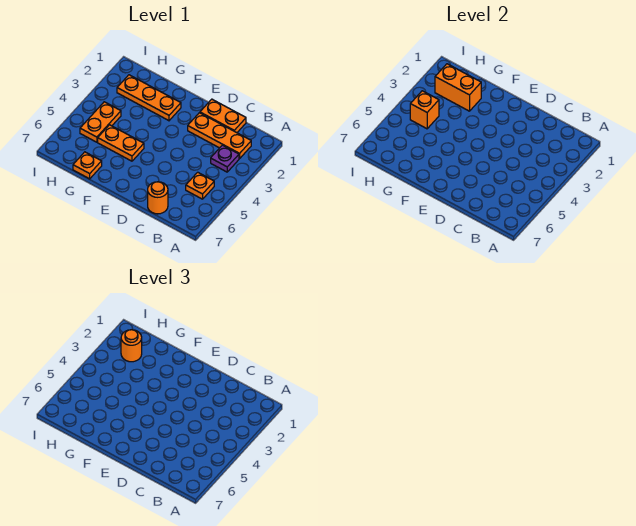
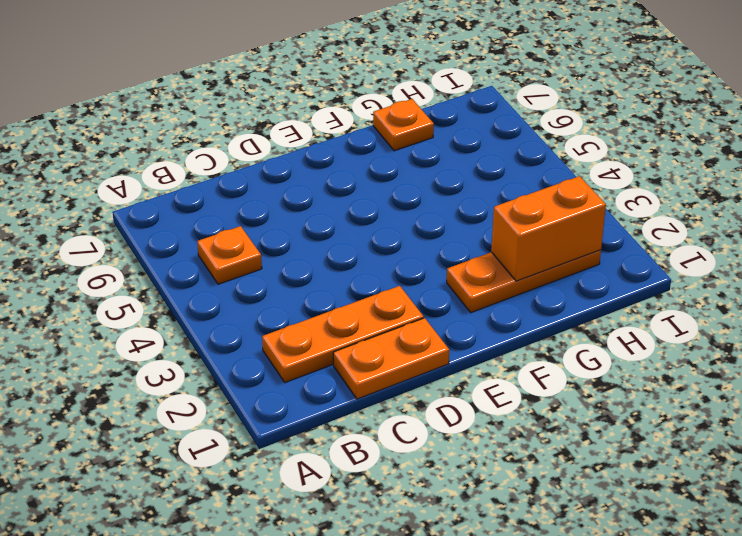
none -> purple 1x1 plate [211,145,239,172]
none -> orange 1x1 round brick [148,182,168,214]
none -> orange 1x2 plate [98,125,144,161]

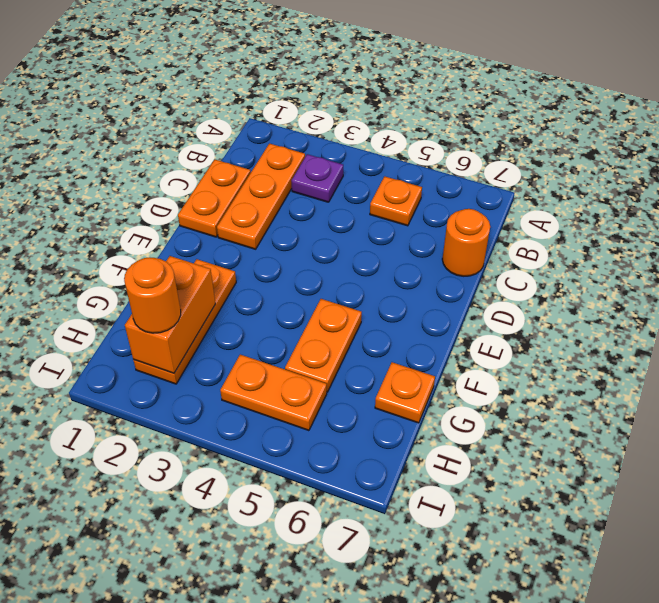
none -> orange 1x1 brick [410,91,439,129]

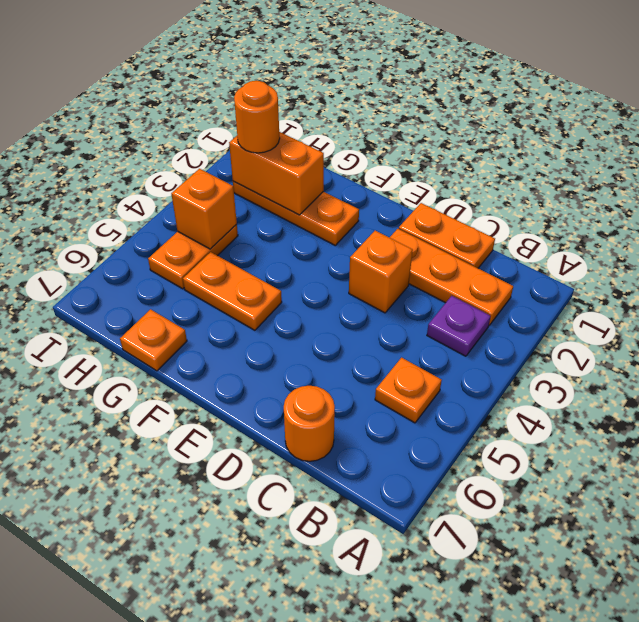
orange 1x1 brick [349,231,413,313] -> none

